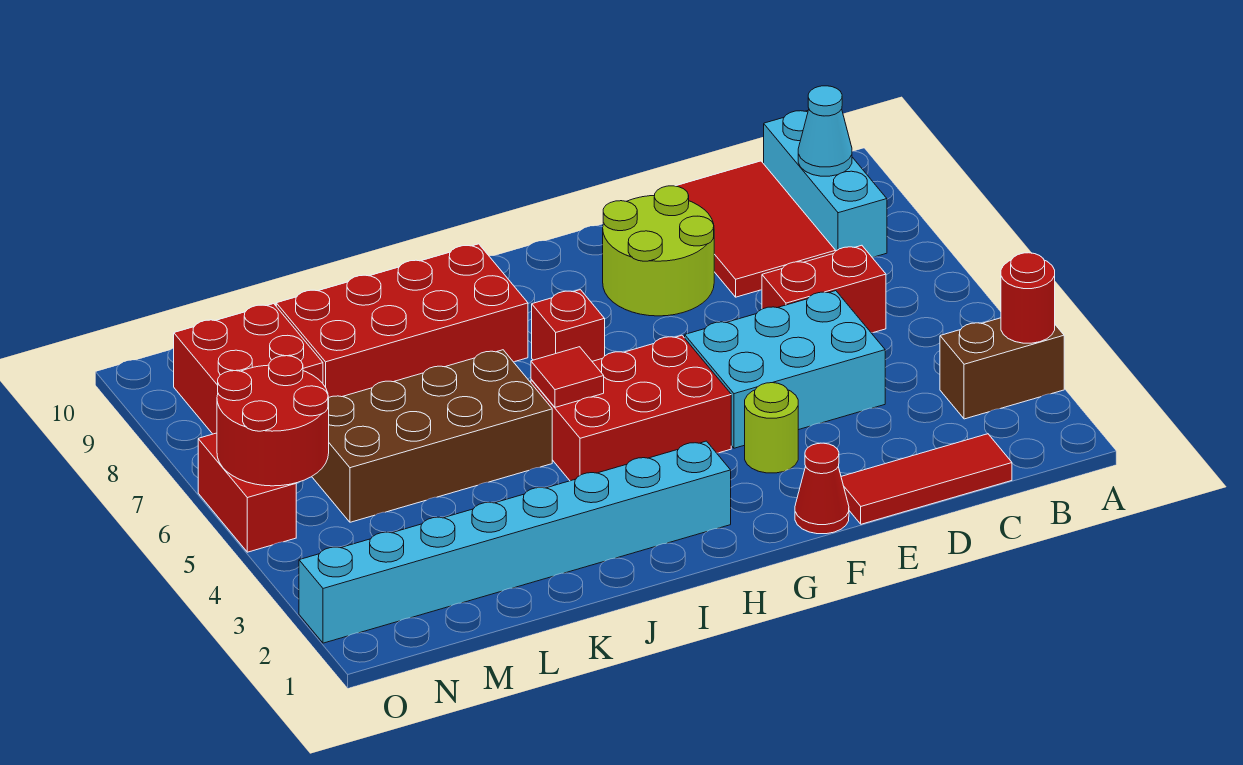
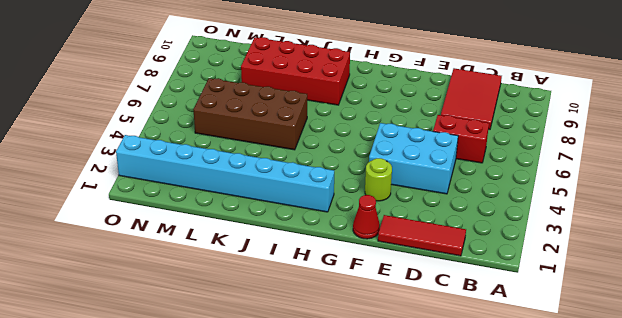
none -> brown 1x2 brick [940,318,1064,419]
none -> cyan 1x3 brick [764,111,887,257]
none -> lime 2x2 round brick [603,186,714,316]

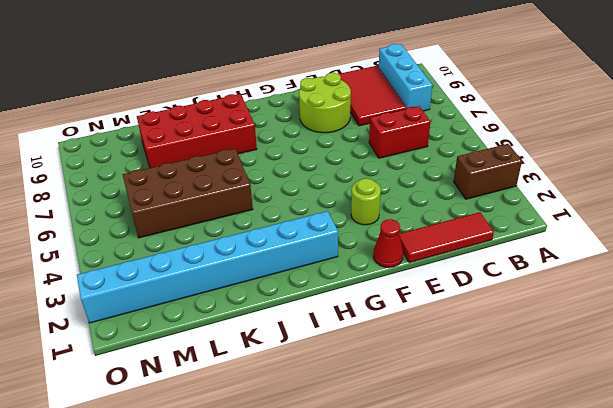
none -> cyan 2x3 brick [685,291,885,448]
none -> red 2x3 brick [531,335,731,481]
none -> red 1x1 brick [532,290,605,361]

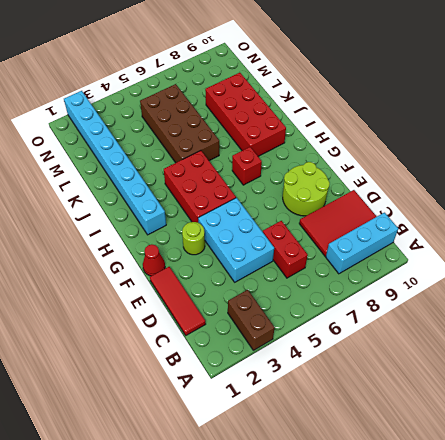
none -> red 2x2 brick [174,304,323,434]
none -> red 1x2 brick [198,433,296,552]
none -> red 1x1 round brick [1001,253,1055,343]

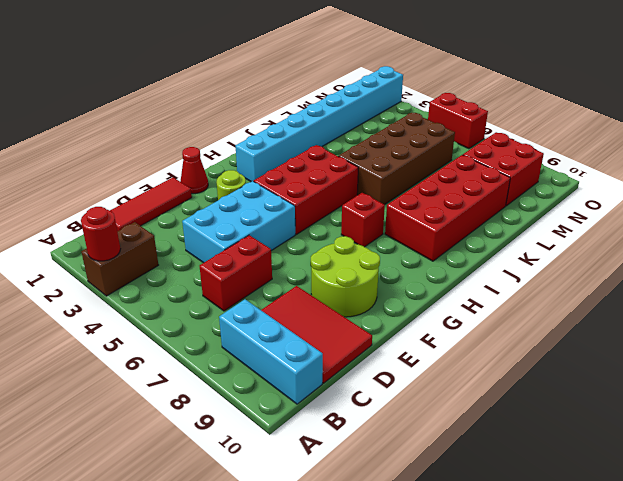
none -> cyan 1x1 cone [798,86,852,176]
none -> red 1x1 tile [531,347,604,407]
none -> red 2x2 round brick [217,356,329,486]

